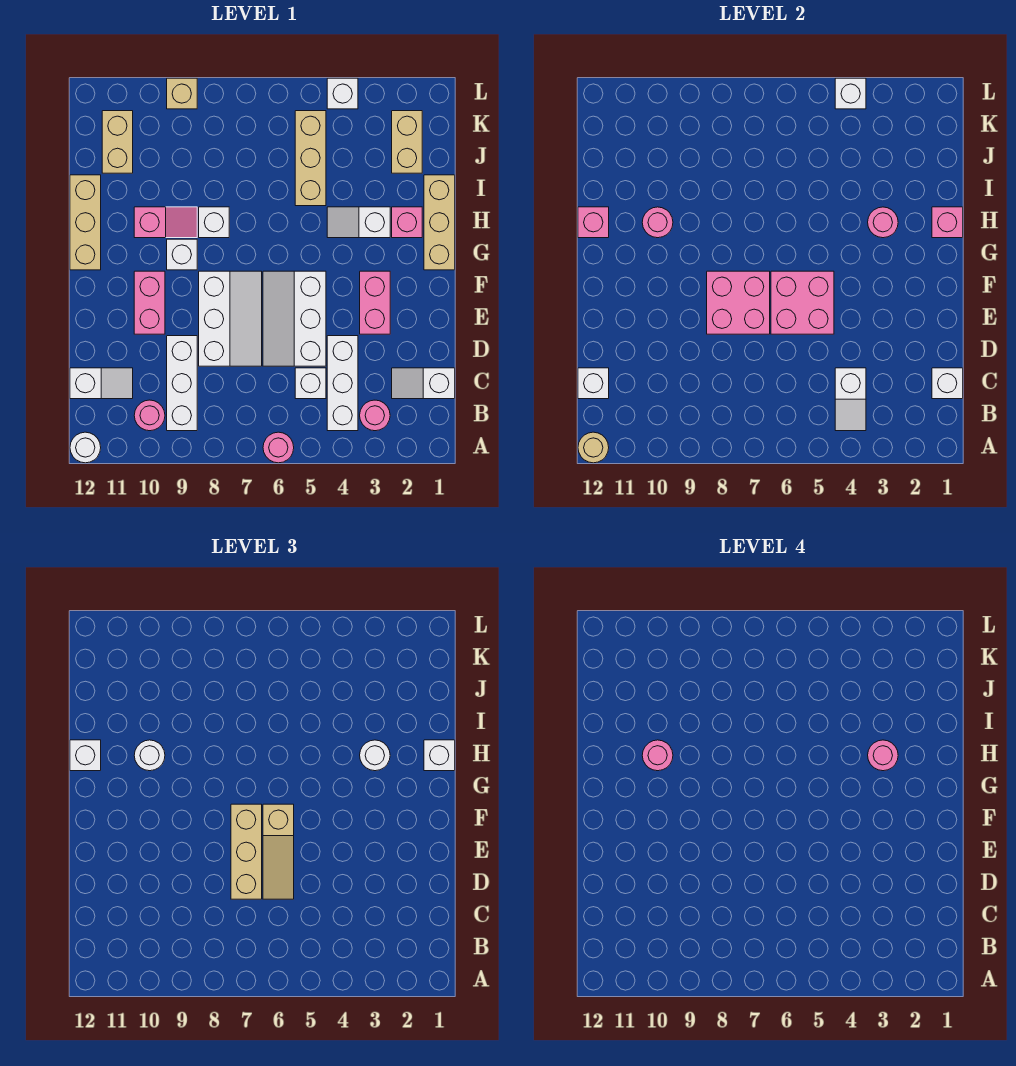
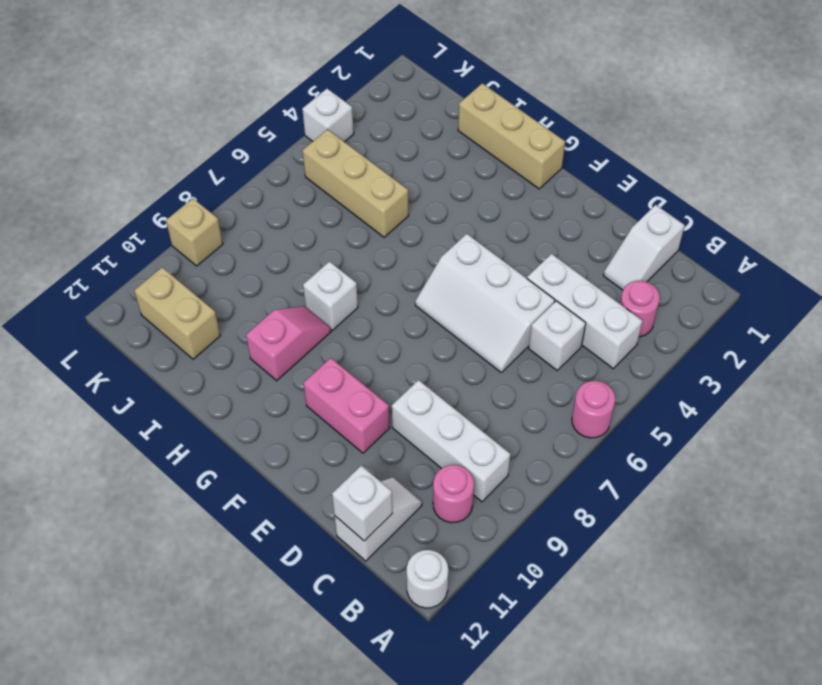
none -> white 2x3 slope [199,271,262,366]
none -> pink 1x2 brick [360,271,390,334]
none -> white 1x1 brick [167,239,197,270]
none -> tan 1x3 brick [70,175,101,270]

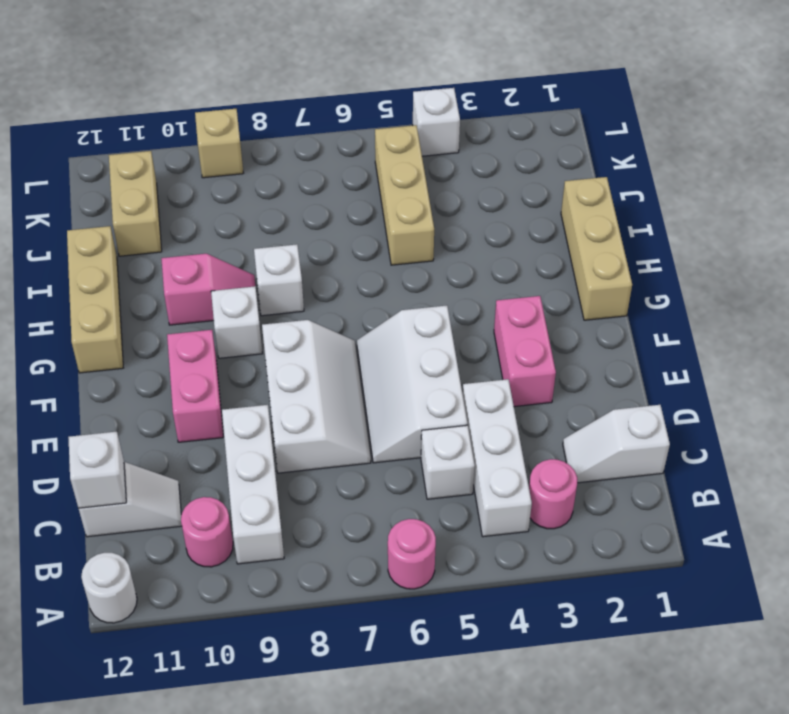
none -> pink 1x1 brick [392,207,422,238]
none -> white 1x2 slope [327,207,390,238]
none -> tan 1x2 brick [392,111,422,173]
none -> tan 1x1 round brick [578,432,609,463]

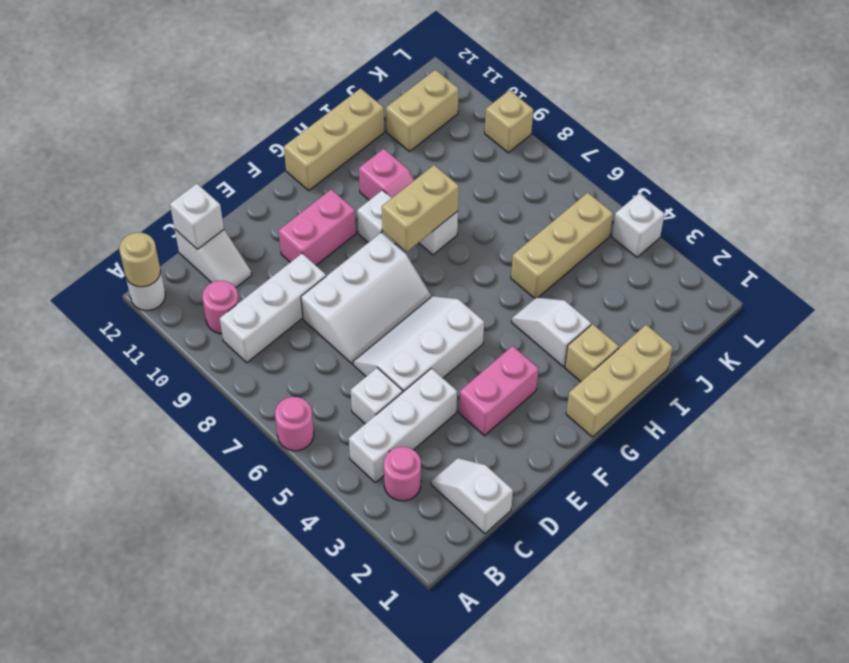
tan 1x2 brick [382,165,459,252] -> tan 1x2 brick moved to [392,111,422,173]
tan 1x1 brick [565,324,619,382] -> pink 1x1 brick [392,207,422,238]
none -> white 1x2 slope [835,368,866,431]
none -> white 1x1 brick [932,368,963,399]
none -> pink 2x2 brick [771,271,834,334]
none -> pink 2x2 brick [707,271,770,334]

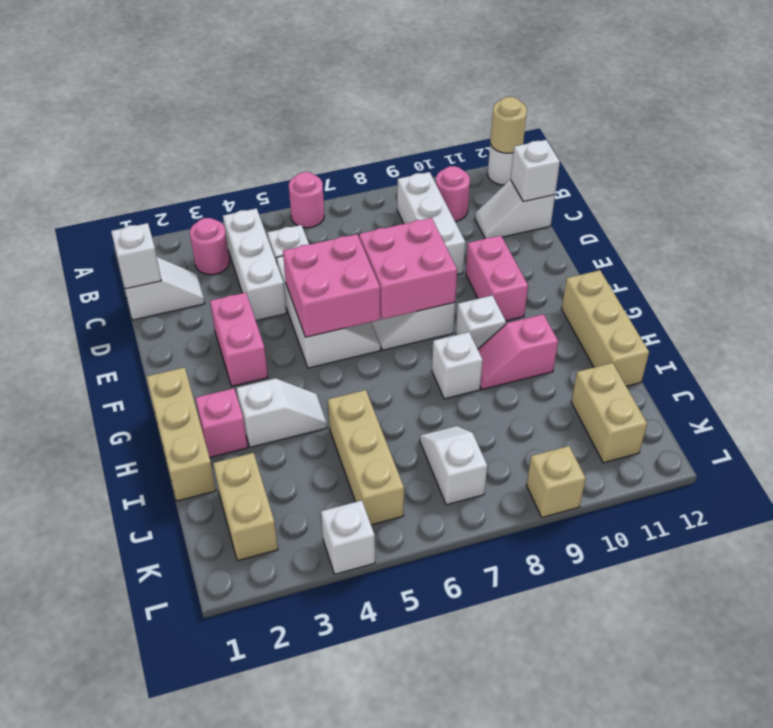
white 1x2 slope [420,426,487,505] -> white 1x2 slope moved to [835,368,866,431]
none -> pink 1x1 brick [932,207,963,238]
none -> pink 1x1 round brick [868,207,898,238]
none -> pink 1x1 round brick [642,207,673,238]
none -> pink 1x1 brick [578,207,609,238]

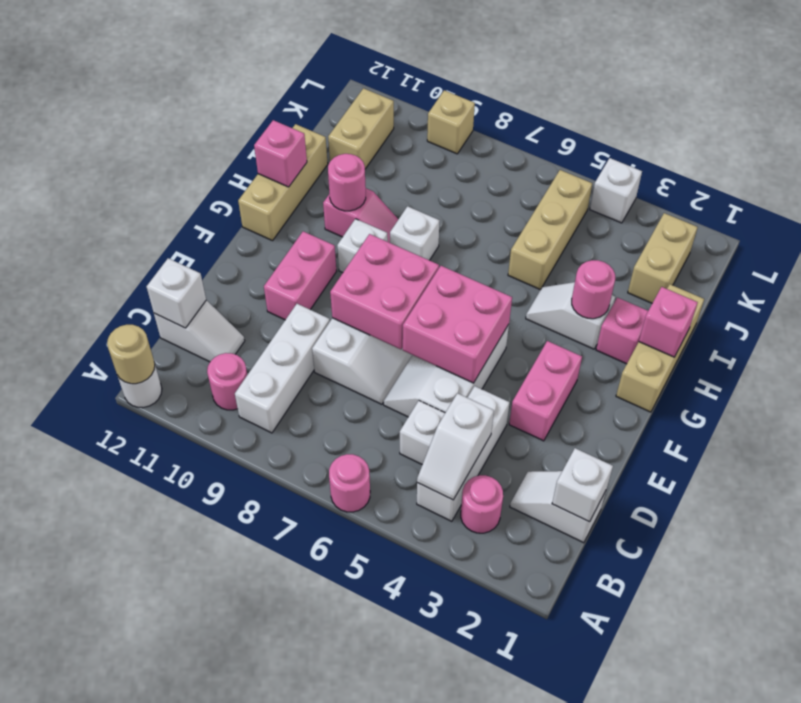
none -> white 1x1 brick [835,78,866,109]
none -> tan 1x3 slope [263,804,294,899]
none -> tan 1x3 brick [231,804,262,899]
none -> white 1x1 brick [424,740,455,771]

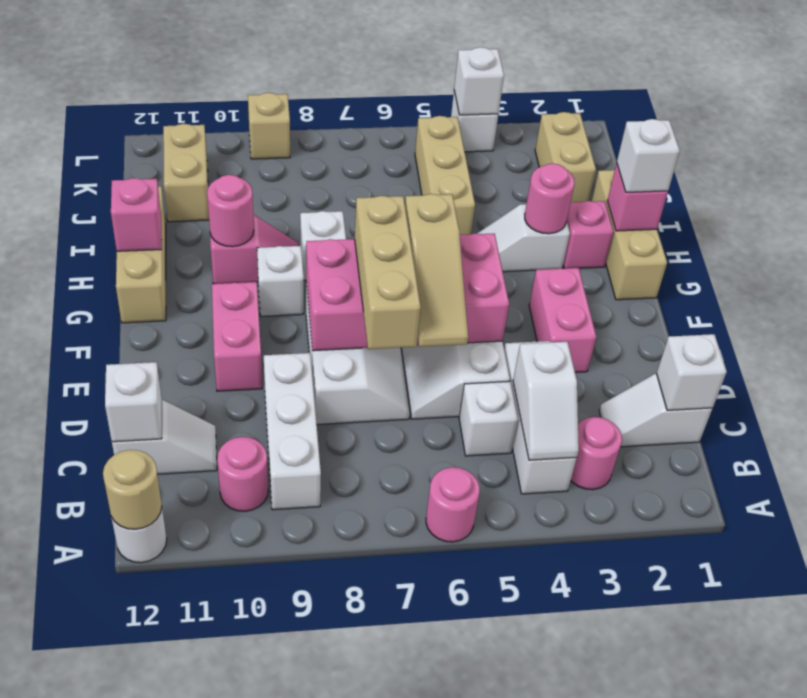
none -> white 1x1 round brick [360,740,390,771]
none -> white 1x1 round brick [134,740,165,771]
none -> white 1x1 brick [70,740,101,771]
none -> pink 1x1 round brick [868,740,898,771]

